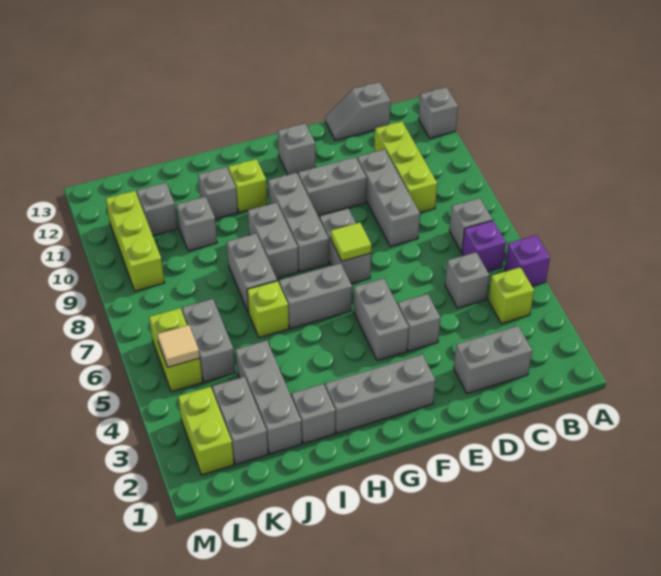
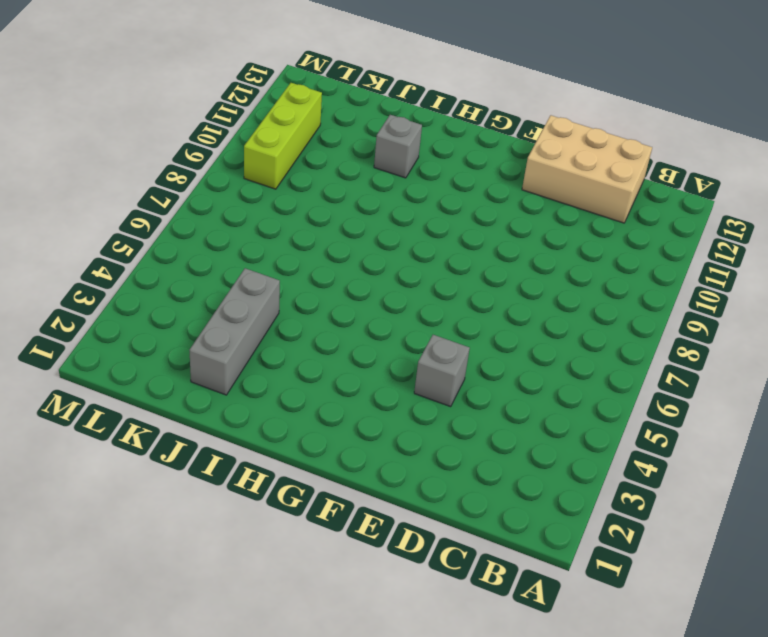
tan 2x3 brick [522,115,652,223] -> grey 1x2 slope [325,82,390,140]
none -> purple 1x1 brick [505,235,550,286]
none -> grey 1x1 brick [419,87,458,138]
none -> lime 1x1 brick [488,267,534,324]
none -> purple 1x1 brick [462,221,506,272]

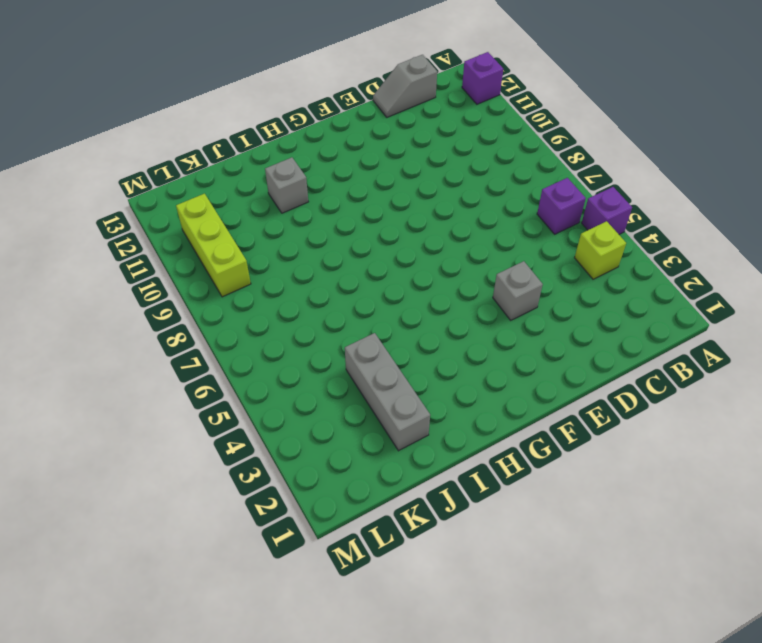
purple 1x1 brick [462,52,503,104] -> grey 1x1 brick [419,87,458,138]
none -> grey 1x1 brick [450,198,492,253]
none -> grey 1x2 brick [454,326,532,393]
none -> grey 1x1 brick [445,252,489,308]
none -> lime 1x3 brick [374,121,437,213]

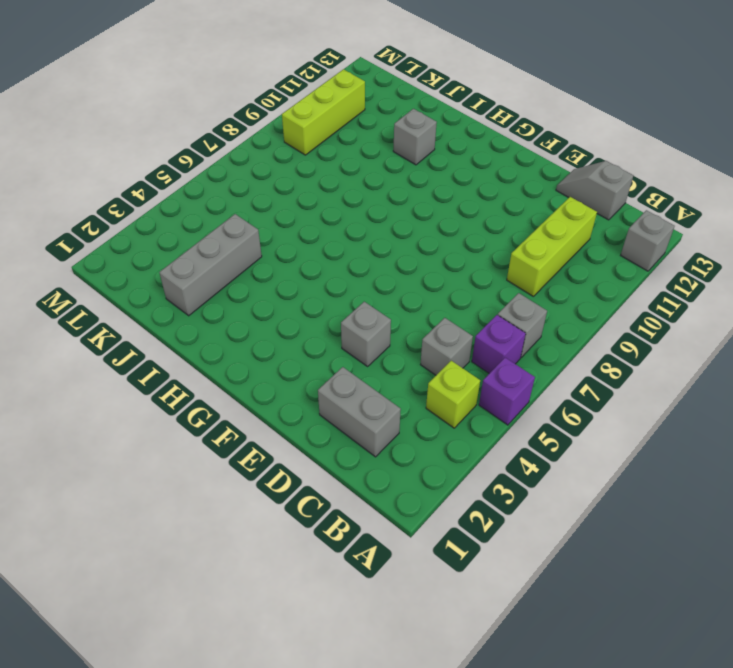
none -> grey 1x3 brick [357,149,420,246]
none -> grey 1x2 brick [298,157,366,216]
none -> grey 1x3 brick [325,355,435,433]
none -> grey 1x2 brick [353,278,409,360]

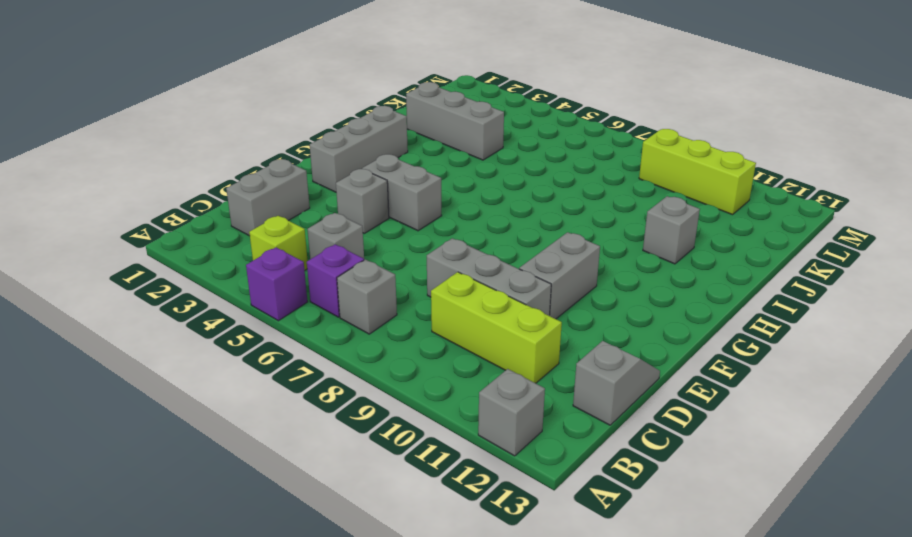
none -> grey 1x2 brick [320,209,371,284]
none -> grey 1x1 brick [278,124,315,175]
none -> grey 1x2 brick [279,263,352,328]
none -> grey 1x3 brick [268,173,329,272]

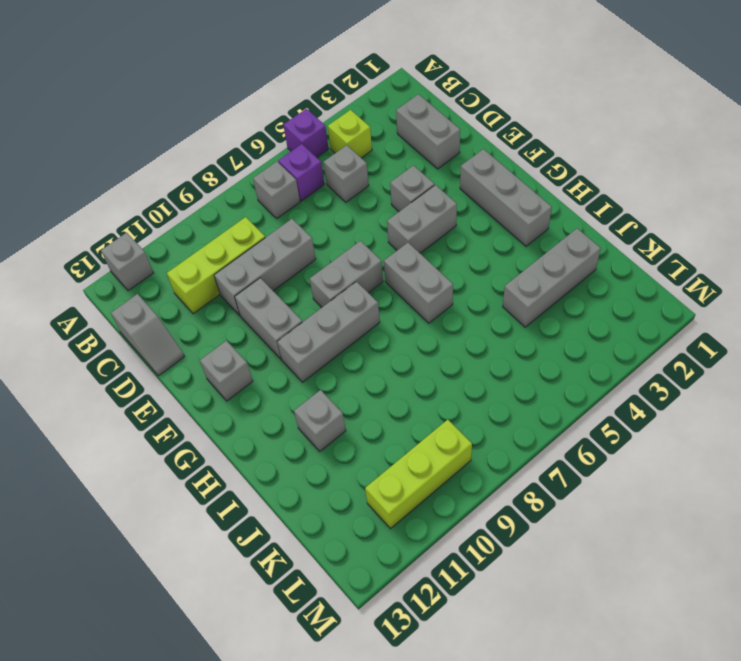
none -> grey 1x2 brick [248,203,298,278]
none -> lime 1x1 brick [228,159,267,213]
none -> grey 1x1 brick [291,384,335,444]
none -> lime 1x1 brick [247,281,289,338]

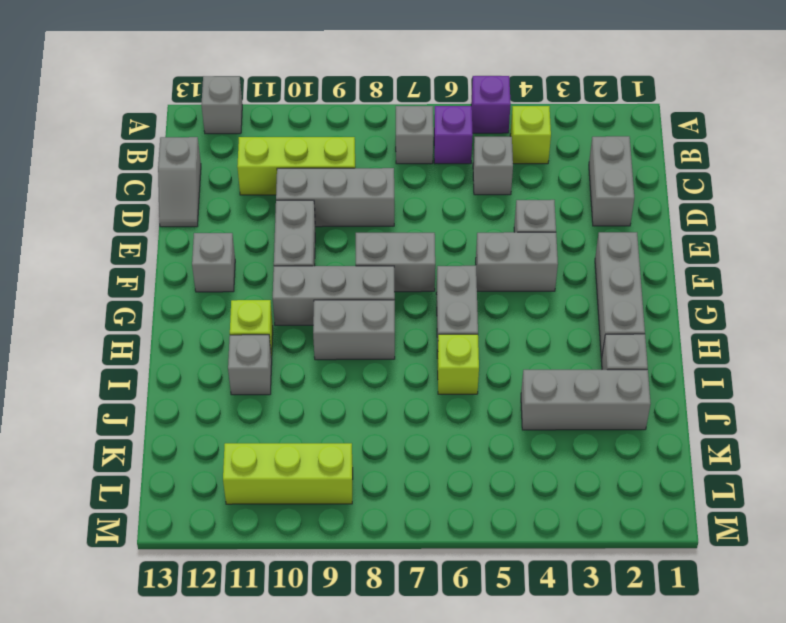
none -> grey 1x2 brick [227,234,277,313]
none -> grey 1x1 brick [177,197,217,251]
none -> grey 1x2 brick [212,377,268,464]
none -> grey 1x2 brick [182,299,235,382]

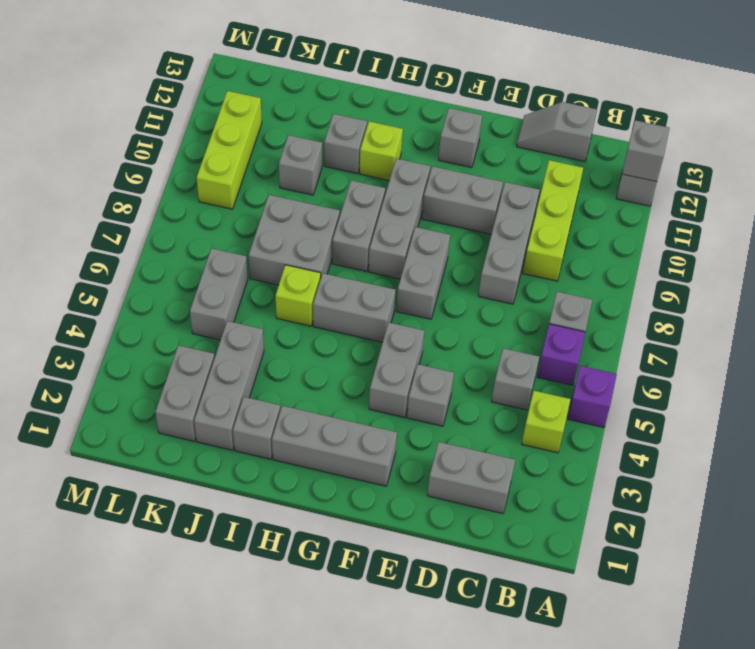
grey 1x1 brick [622,120,670,182] -> grey 1x1 brick moved to [137,183,178,236]
grey 2x2 brick [249,195,340,285] -> grey 1x2 brick [227,234,277,313]
none -> lime 1x2 brick [178,387,234,475]
none -> lime 1x2 brick [149,308,203,392]
none -> lime 1x1 tile [331,223,371,261]
none -> tan 1x1 tile [157,325,200,367]

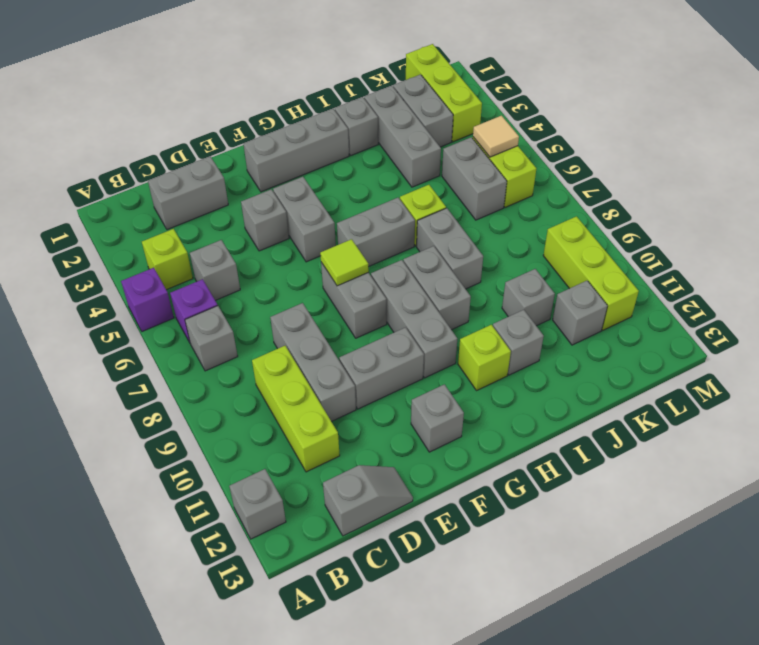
lime 1x3 brick [406,44,482,142] -> lime 1x2 brick [178,387,234,475]

